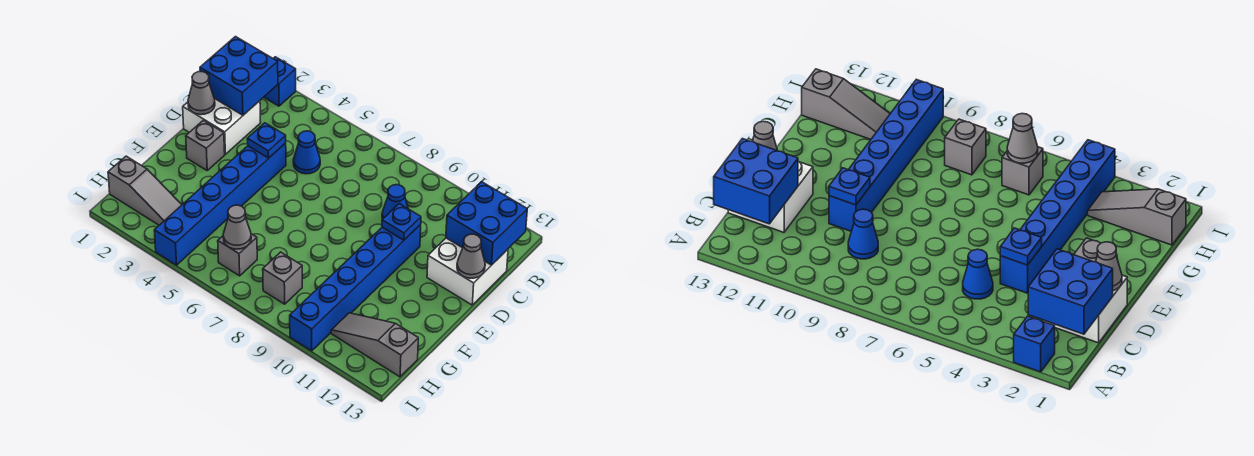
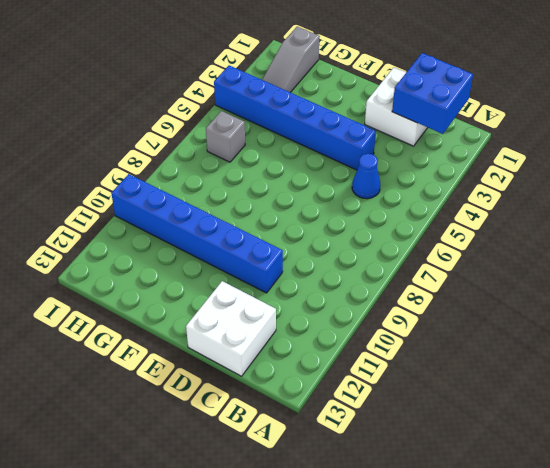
none -> blue 1x1 brick [264,57,296,106]
none -> blue 1x1 cone [382,185,408,219]
none -> grey 1x1 brick [186,120,225,170]

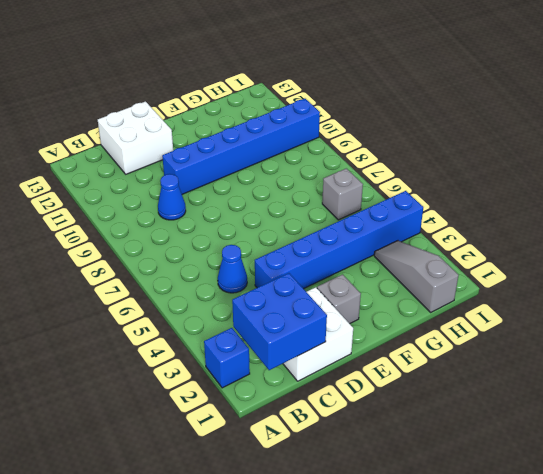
none -> grey 1x1 brick [263,252,302,304]
none -> grey 1x3 slope [331,313,418,377]
none -> blue 2x2 brick [446,182,527,265]

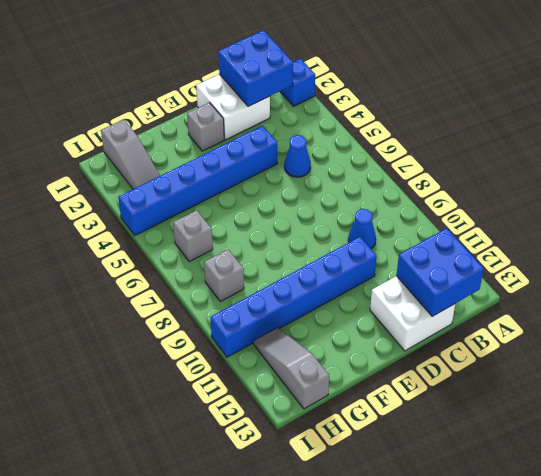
none -> grey 1x1 cone [188,72,215,115]
none -> blue 1x1 plate [247,123,286,158]
none -> blue 1x1 plate [382,204,421,240]

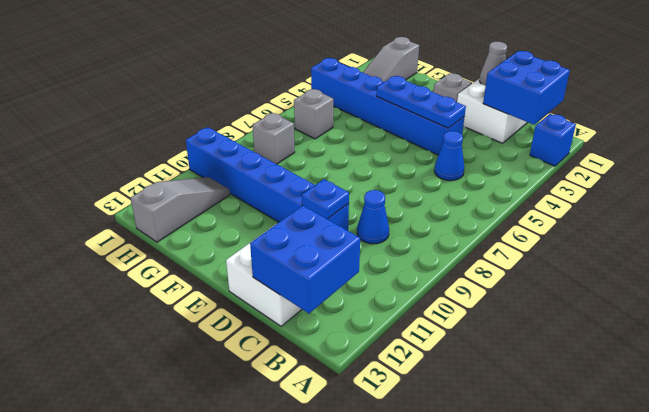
blue 1x3 plate [377,76,466,128] -> blue 1x1 plate [247,123,286,158]
none -> grey 1x1 cone [457,234,485,278]
none -> grey 1x1 cone [223,205,251,249]

